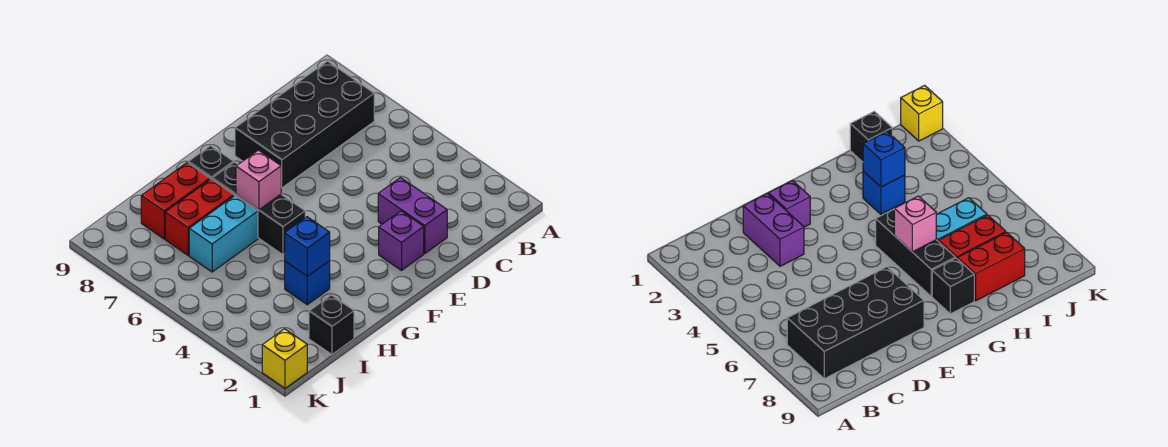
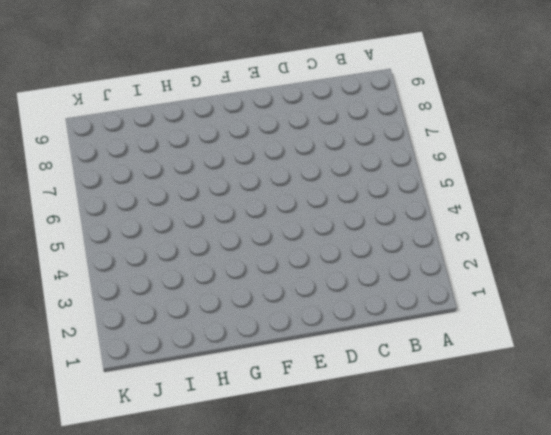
none -> black 2x4 brick [235,61,374,188]
none -> purple 1x2 brick [378,178,447,254]
none -> purple 1x1 brick [379,211,424,270]

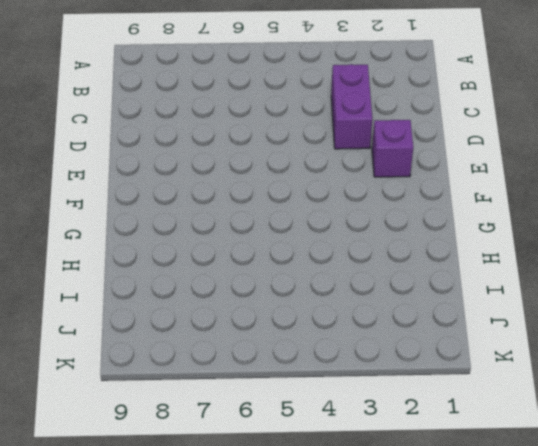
purple 1x2 brick [331,64,372,149] -> purple 1x2 brick turned to [378,178,447,254]
none -> black 2x4 brick [235,61,374,188]
none -> black 1x3 brick [212,162,305,255]
none -> black 1x1 brick [188,146,233,179]

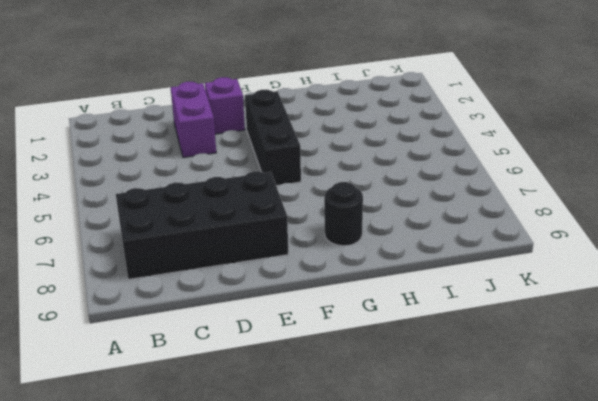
black 1x3 brick [245,90,301,186] -> black 1x3 brick moved to [212,162,305,255]
black 1x1 round brick [324,182,363,246] -> black 1x1 brick [188,146,233,179]
none -> blue 1x1 brick [285,261,330,305]
none -> cyan 1x2 brick [189,196,258,272]
none -> red 1x2 brick [165,179,234,255]

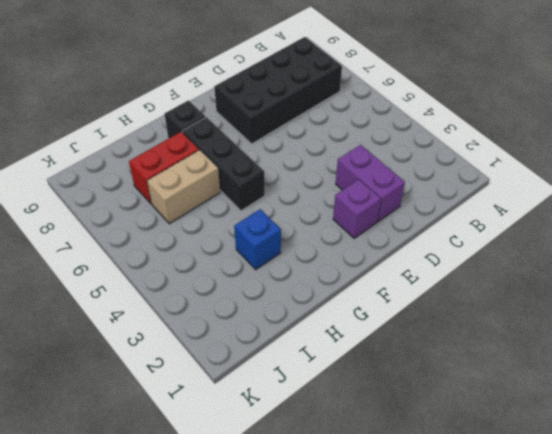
tan 1x2 brick [147,150,220,224] -> cyan 1x2 brick [189,196,258,272]
none -> red 1x2 brick [141,163,210,239]
none -> black 1x1 brick [309,295,354,355]
none -> yellow 1x1 brick [262,329,307,388]

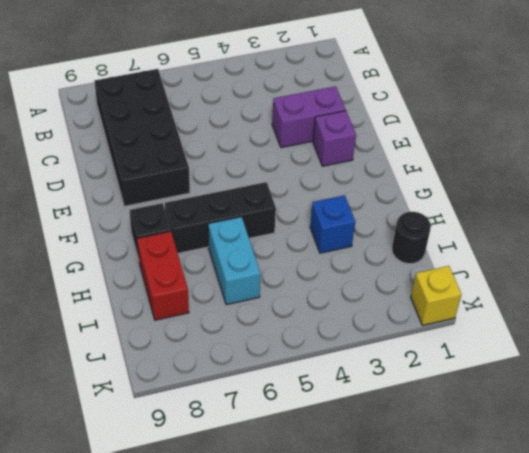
black 1x1 round brick [392,212,431,264] -> black 1x1 brick [309,295,354,355]
none -> red 1x2 brick [165,179,234,255]
none -> pink 1x1 brick [236,150,281,210]
none -> blue 1x1 brick [285,217,330,276]

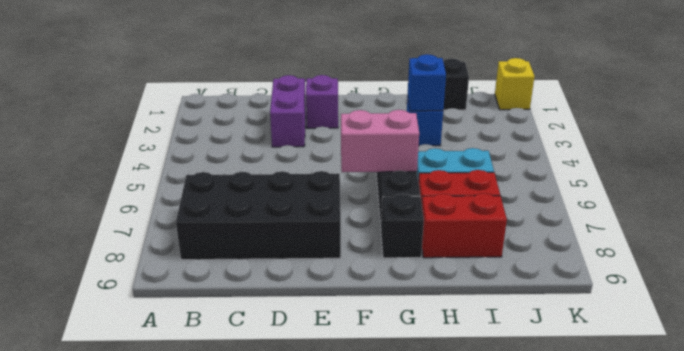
pink 1x2 brick [341,110,419,172] -> pink 1x1 brick [236,150,281,210]

